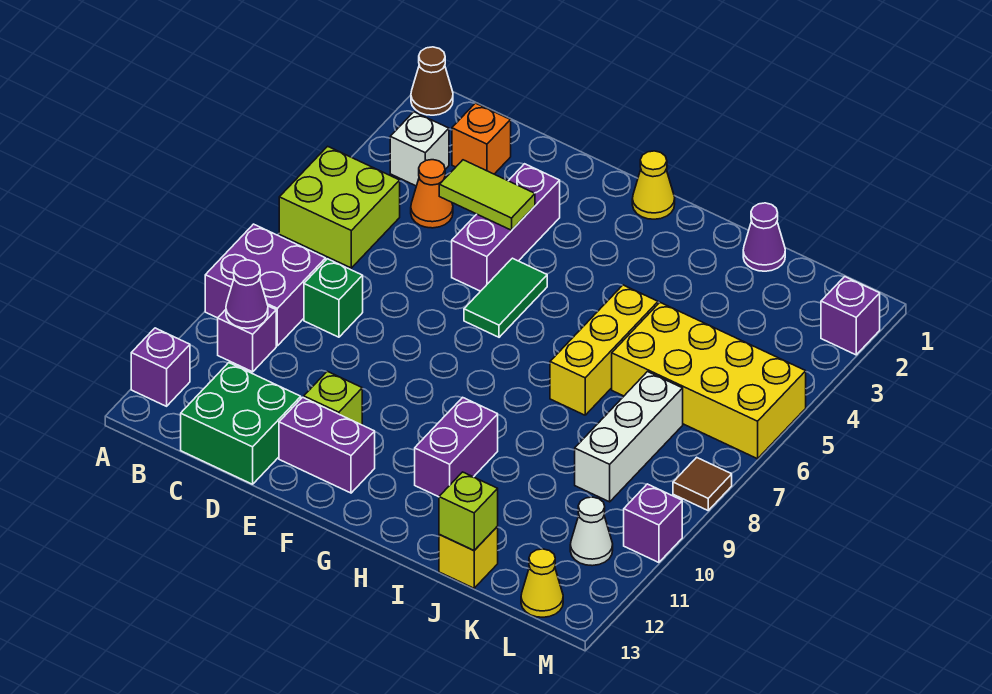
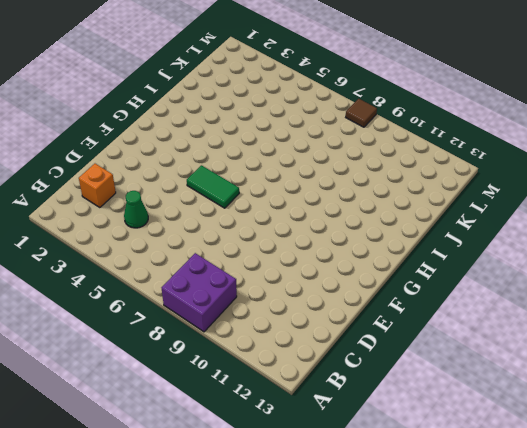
green 1x1 cone [124,191,148,228] -> orange 1x1 cone [411,160,453,228]
none -> brown 1x1 cone [411,47,453,115]
none -> lime 2x2 brick [279,146,400,268]
none -> purple 1x1 brick [131,328,190,406]

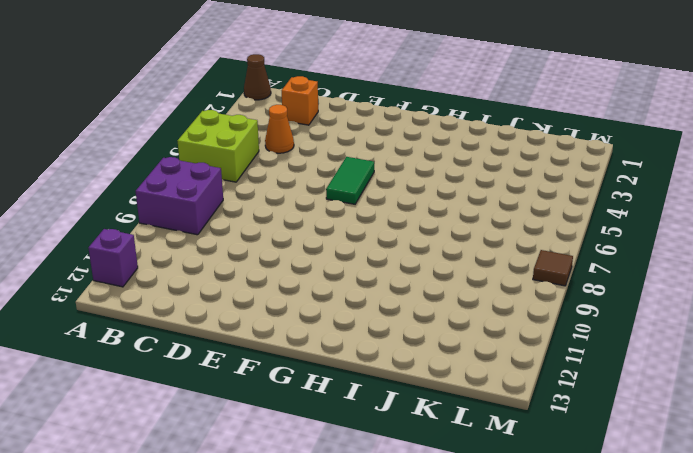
none -> white 1x1 brick [390,112,449,186]
none -> purple 1x1 brick [218,306,276,372]
none -> green 1x1 brick [304,259,363,337]

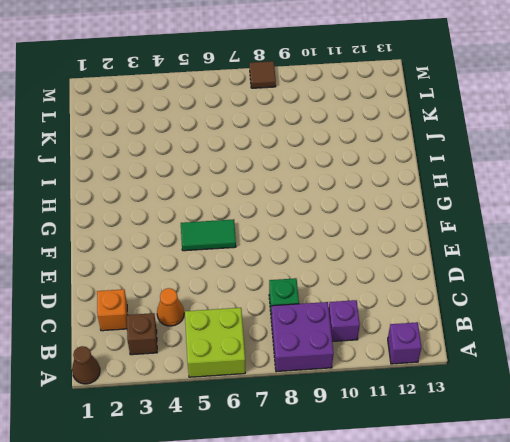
brown 1x1 brick [127,313,157,355] -> white 1x1 brick [390,112,449,186]
none -> green 2x2 brick [181,363,301,484]
none -> purple 1x3 brick [452,164,560,291]
none -> lime 1x1 brick [304,371,362,425]

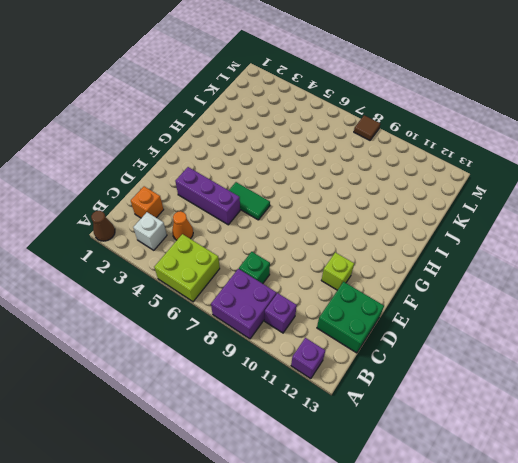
none -> purple 1x2 brick [279,397,375,493]
none -> yellow 1x1 cone [632,151,675,219]
none -> purple 1x2 brick [415,397,498,497]

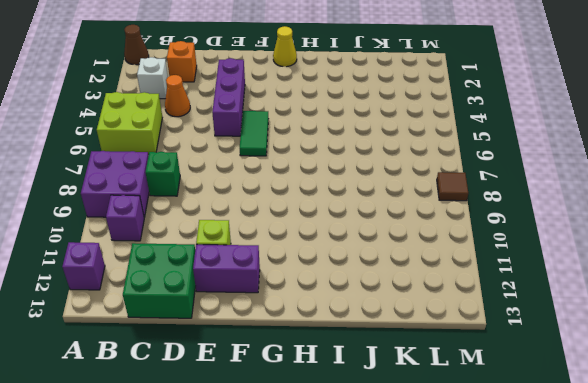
none -> purple 1x2 brick [415,397,498,497]
none -> yellow 1x3 brick [550,285,658,415]
none -> purple 1x1 cone [743,203,785,271]

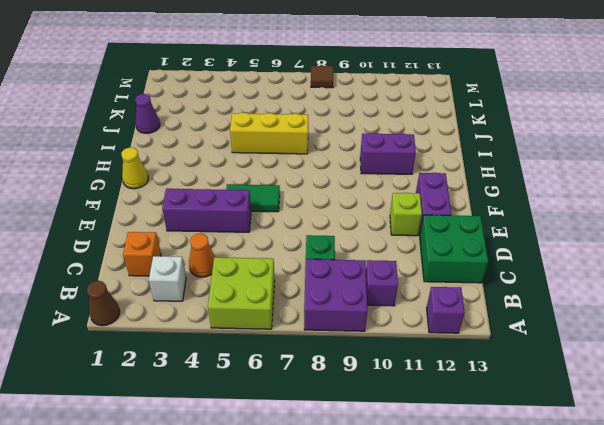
none -> yellow 2x4 brick [612,303,806,459]
none -> yellow 1x1 brick [439,527,498,588]
none -> white 1x3 brick [575,372,683,502]

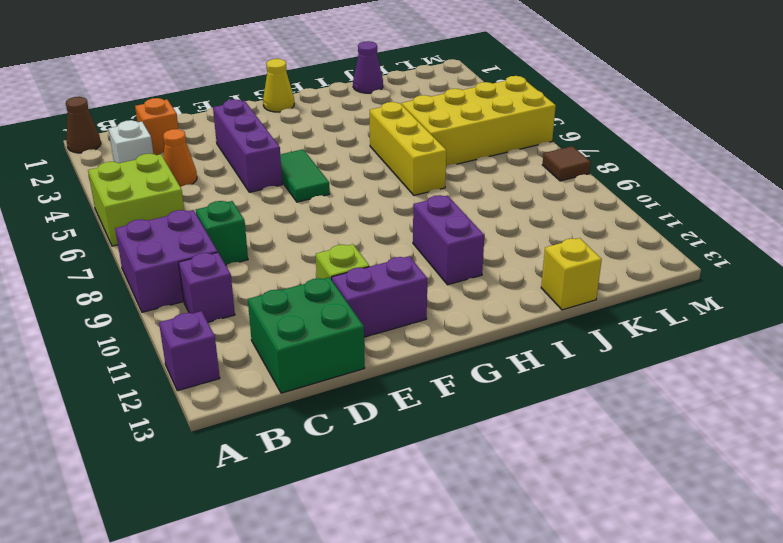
none -> white 1x3 brick [575,372,683,502]
none -> white 1x1 cone [570,497,613,566]
none -> yellow 1x1 cone [521,549,563,617]

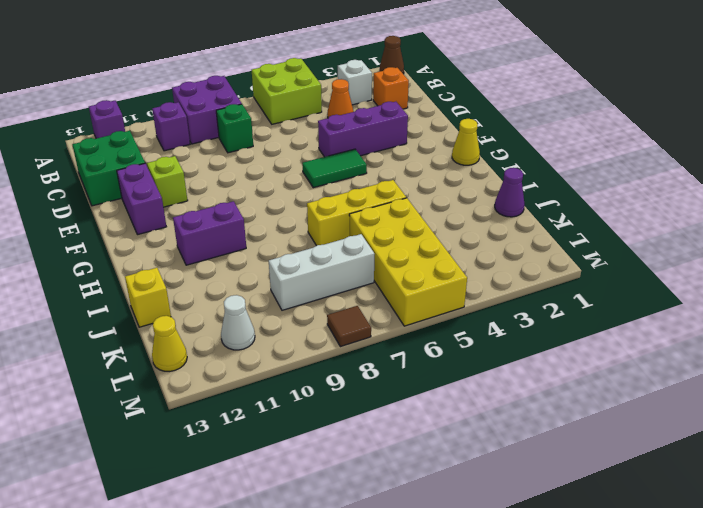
none -> purple 1x1 brick [821,277,880,355]
none -> purple 1x1 brick [624,484,682,562]
none -> purple 1x1 cone [226,260,268,328]

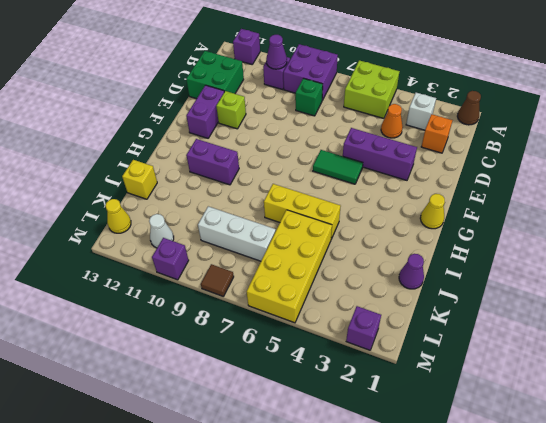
none -> lime 1x2 tile [439,160,535,230]
none -> lime 1x1 brick [439,472,498,550]

